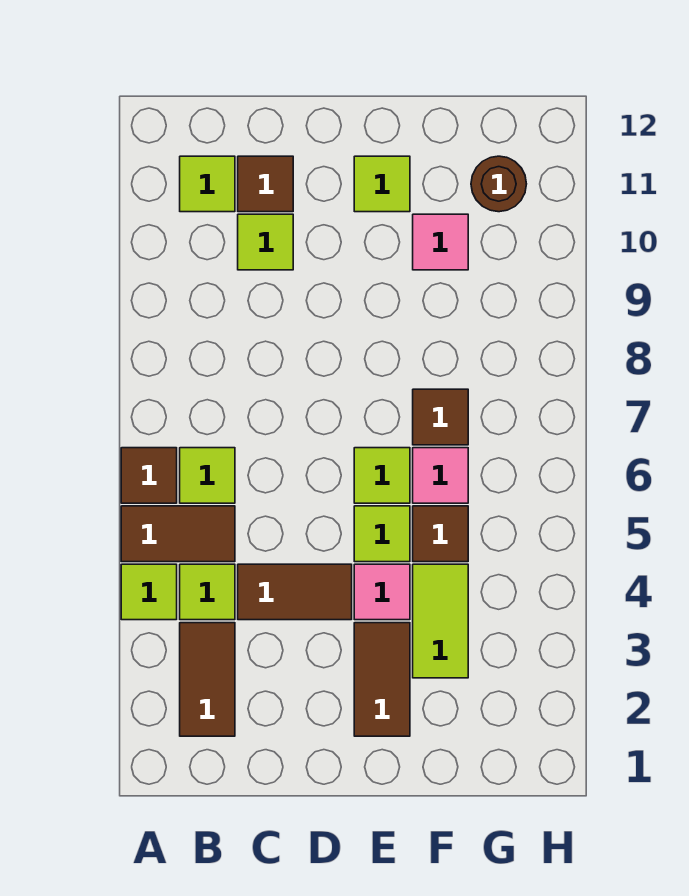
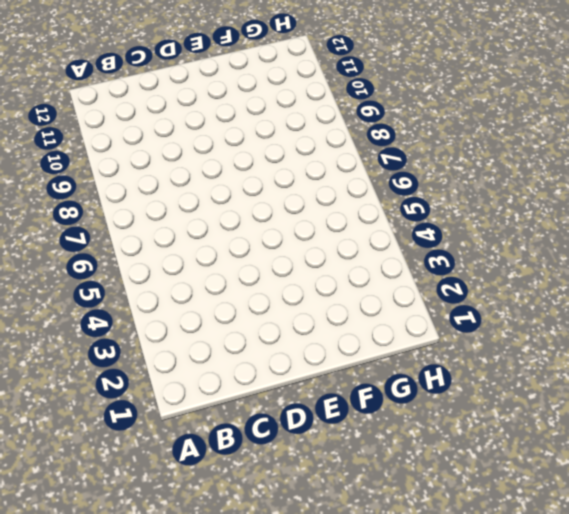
none -> lime 1x1 tile [121,564,177,620]
none -> brown 1x2 tile [121,506,235,562]
none -> brown 1x1 tile [121,448,177,503]

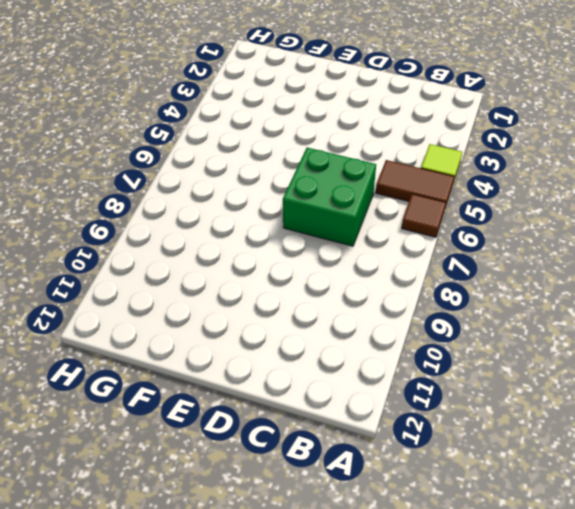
green 2x2 brick [283,148,376,246] -> none
none -> brown 1x2 tile [180,623,235,736]
none -> lime 1x1 tile [180,564,235,620]
none -> lime 1x1 tile [180,448,235,503]

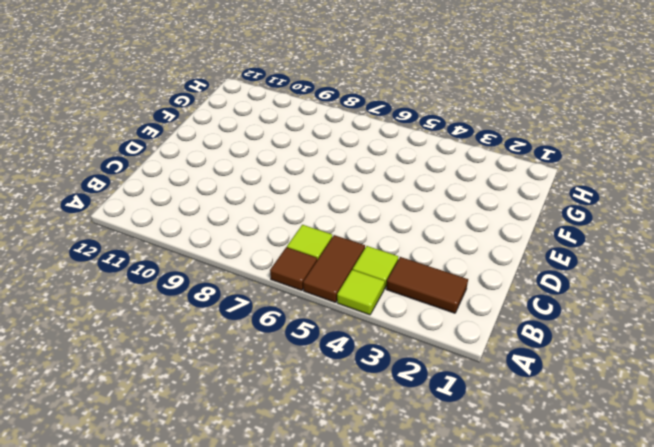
none -> lime 1x1 tile [180,156,235,212]
none -> brown 1x2 tile [238,564,352,620]
none -> lime 1x1 tile [238,214,293,270]

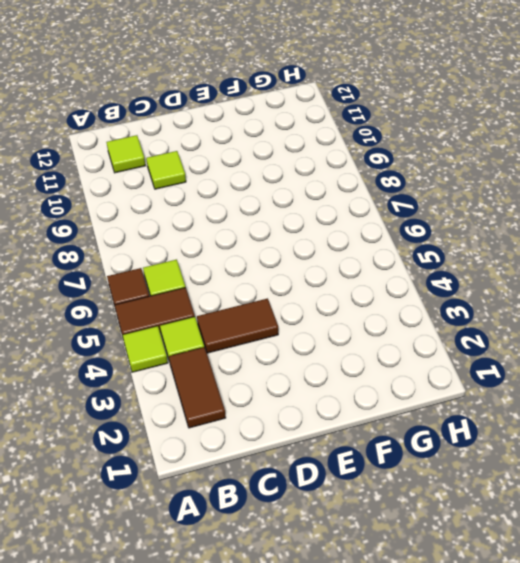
none -> brown 1x1 tile [238,156,293,212]
none -> brown 1x2 tile [354,623,410,736]
none -> pink 1x1 tile [354,564,410,620]

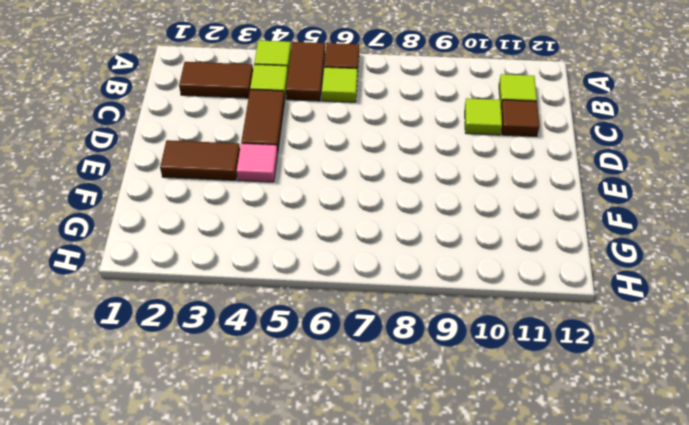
none -> lime 1x1 tile [354,506,410,562]
none -> lime 1x1 tile [354,448,410,503]
none -> lime 1x1 tile [354,156,410,212]

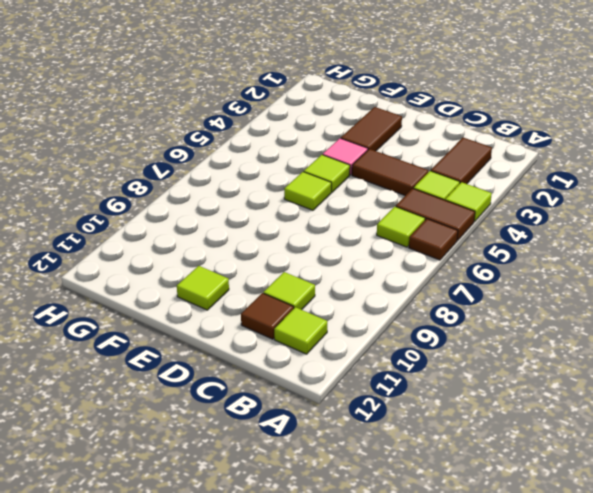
none -> lime 1x2 tile [413,564,468,678]
none -> brown 1x1 tile [413,506,468,562]
none -> pink 1x1 tile [413,448,468,503]

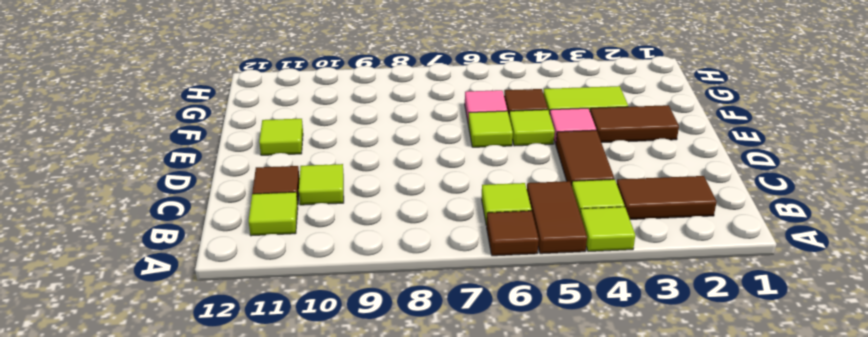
none -> brown 1x1 tile [413,389,468,445]
none -> pink 1x1 tile [413,214,468,270]
none -> brown 1x1 round brick [471,156,526,212]

